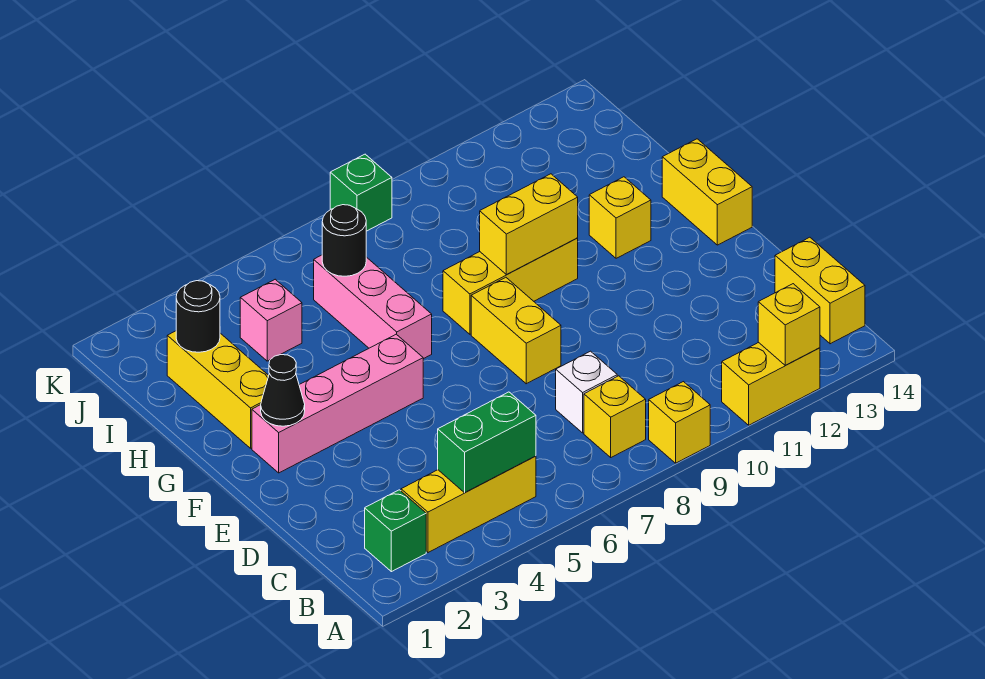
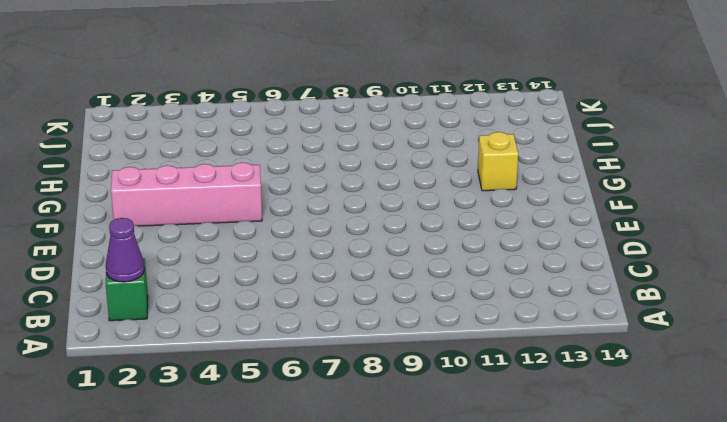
purple 1x1 cone [106,218,144,282] -> none
none -> yellow 1x1 brick [649,382,710,463]
none -> yellow 1x2 brick [722,342,820,425]
none -> yellow 1x3 brick [401,456,536,553]

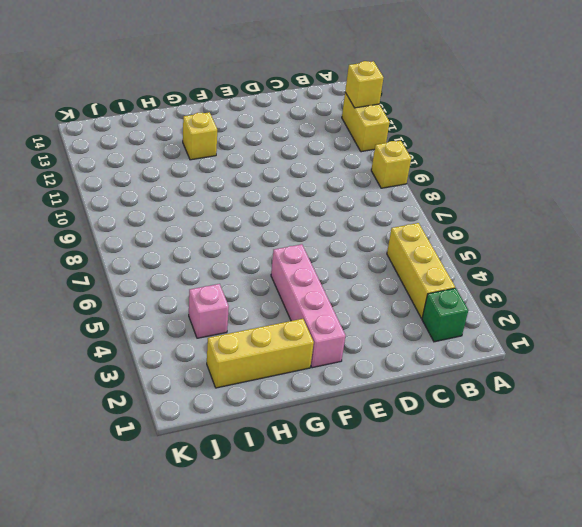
none -> yellow 1x1 brick [584,376,646,457]
none -> yellow 1x2 brick [775,237,865,344]
none -> white 1x1 brick [556,351,617,433]

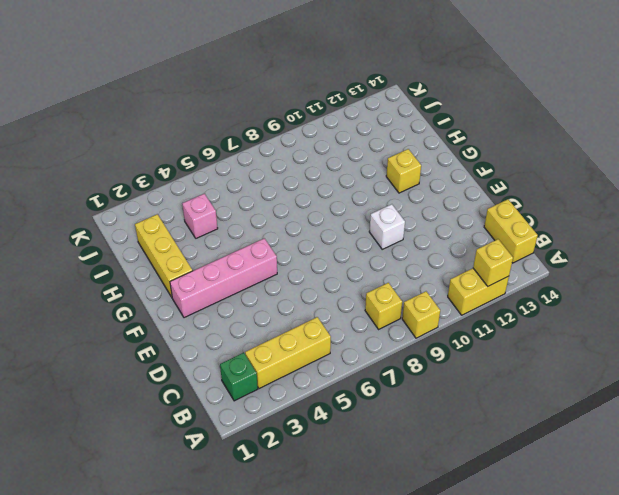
white 1x1 brick [369,204,405,249] -> white 1x1 brick moved to [556,351,617,433]
none -> yellow 1x2 brick [471,277,561,384]
none -> yellow 1x2 brick [662,139,752,245]
none -> pink 1x3 brick [314,255,432,359]

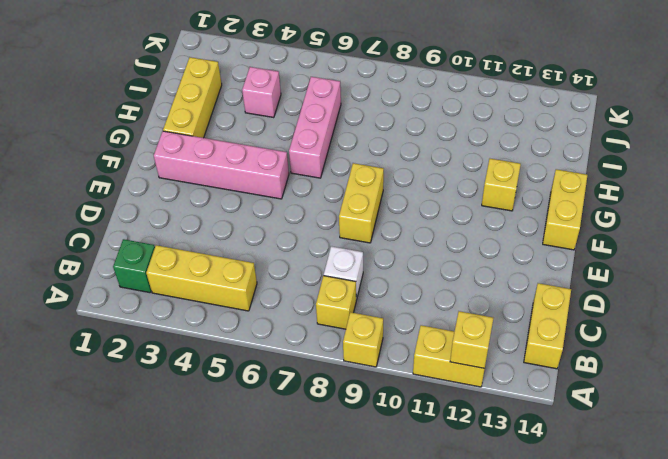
none -> yellow 1x3 brick [443,238,578,334]
none -> green 1x1 brick [330,154,392,231]
none -> green 1x2 brick [438,392,536,493]

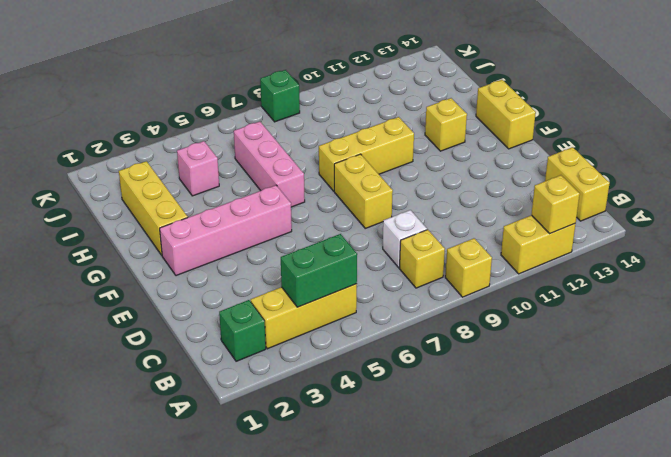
none -> black 1x1 cone [261,355,305,426]
none -> yellow 1x2 brick [480,174,578,275]
none -> black 1x1 round brick [176,281,220,352]

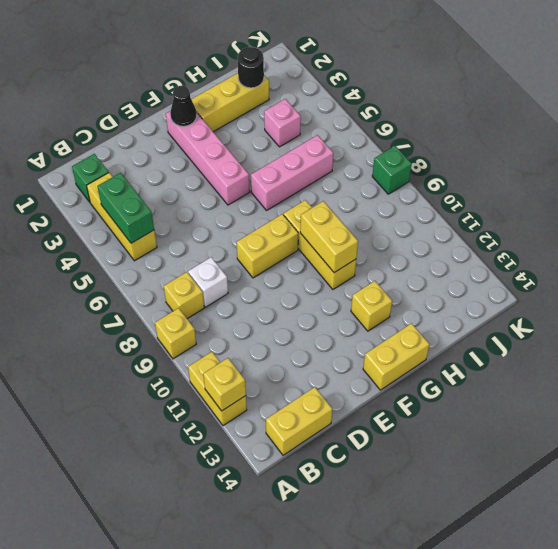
none -> black 1x1 round brick [322,205,366,276]

